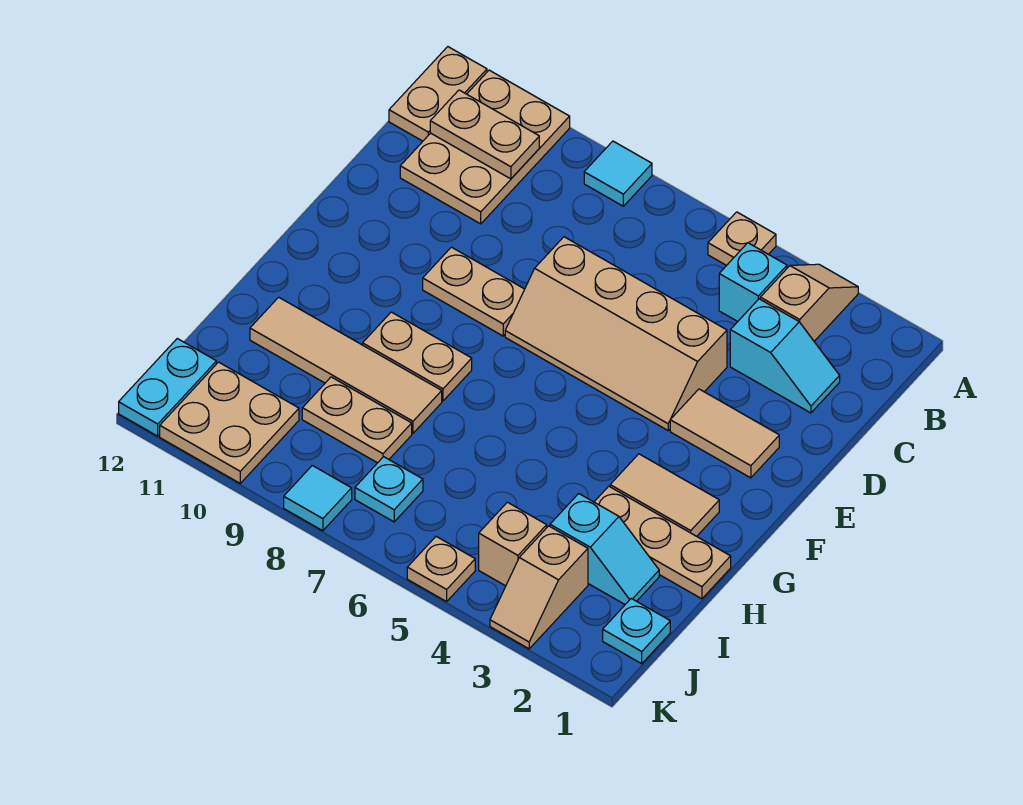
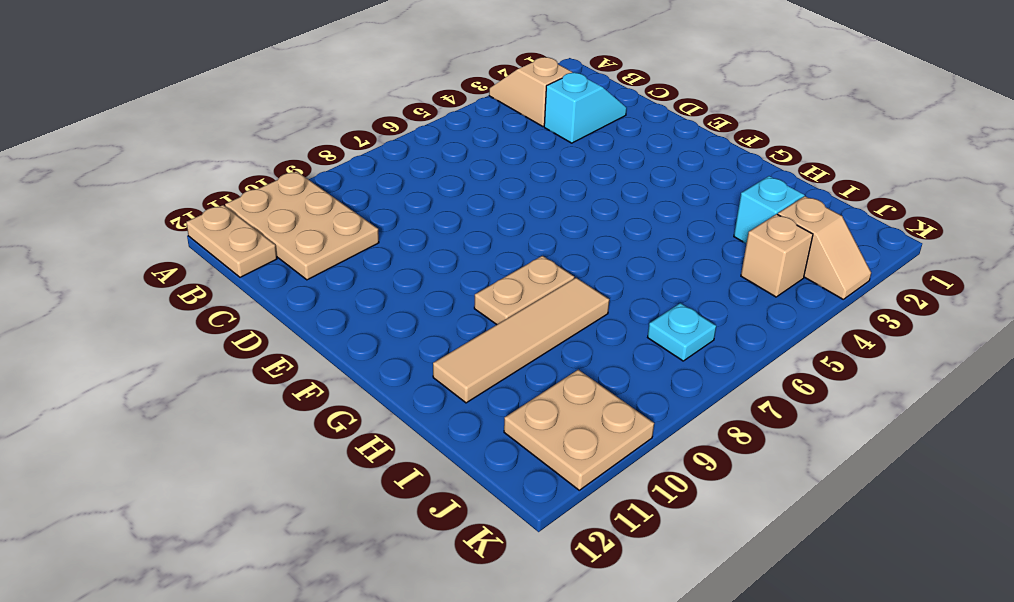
none -> tan 1x1 plate [708,212,776,266]
none -> cyan 1x1 tile [584,141,652,206]
none -> cyan 1x1 brick [719,243,787,321]

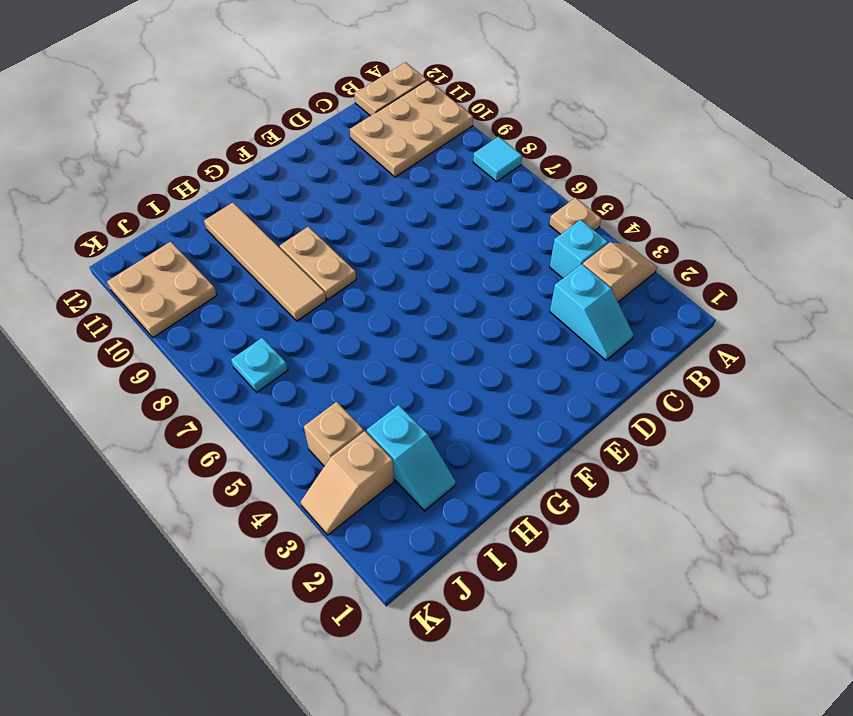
none -> tan 2x4 slope [505,237,727,430]
none -> tan 1x2 tile [670,389,779,478]
none -> tan 1x2 plate [423,247,525,336]

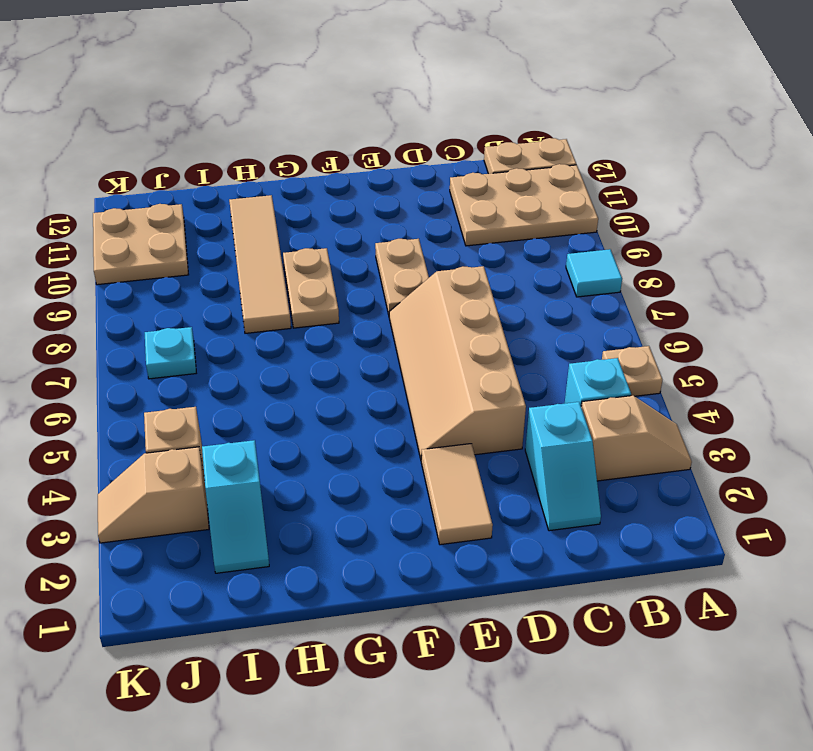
none -> tan 1x2 tile [610,454,719,536]
none -> tan 1x3 plate [595,486,731,599]
none -> tan 1x2 plate [302,377,412,463]

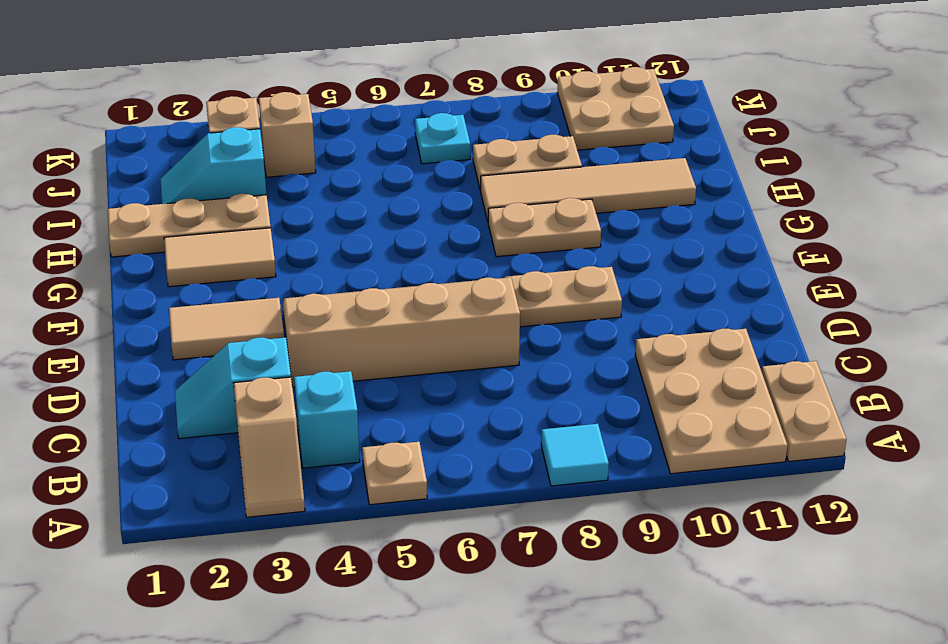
none -> cyan 1x1 plate [603,599,670,664]
none -> cyan 1x2 plate [119,339,216,436]
none -> tan 1x1 plate [407,537,475,602]

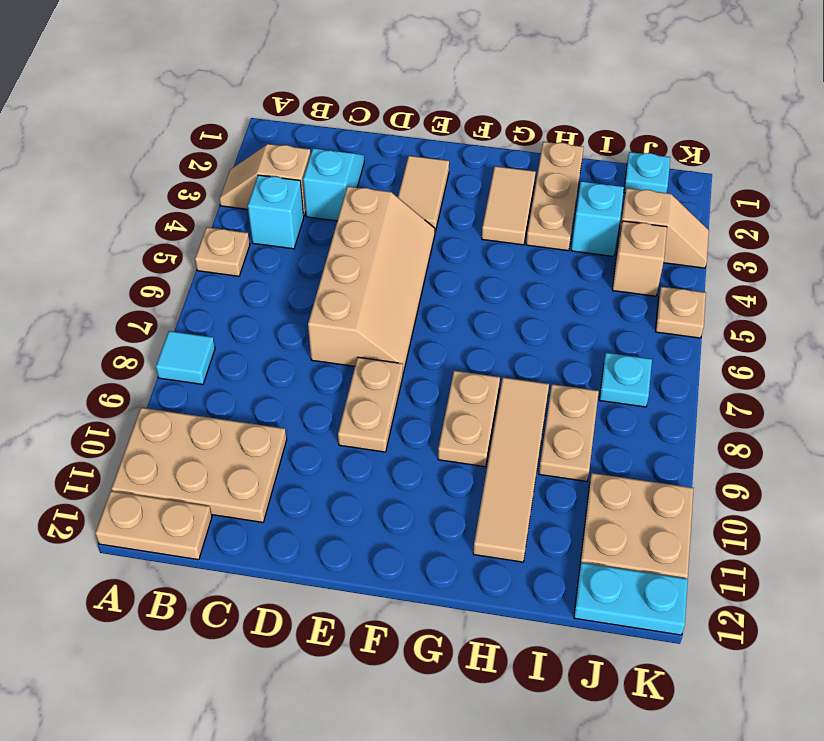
none -> cyan 1x1 tile [284,466,352,531]
none -> tan 1x2 plate [430,90,539,179]

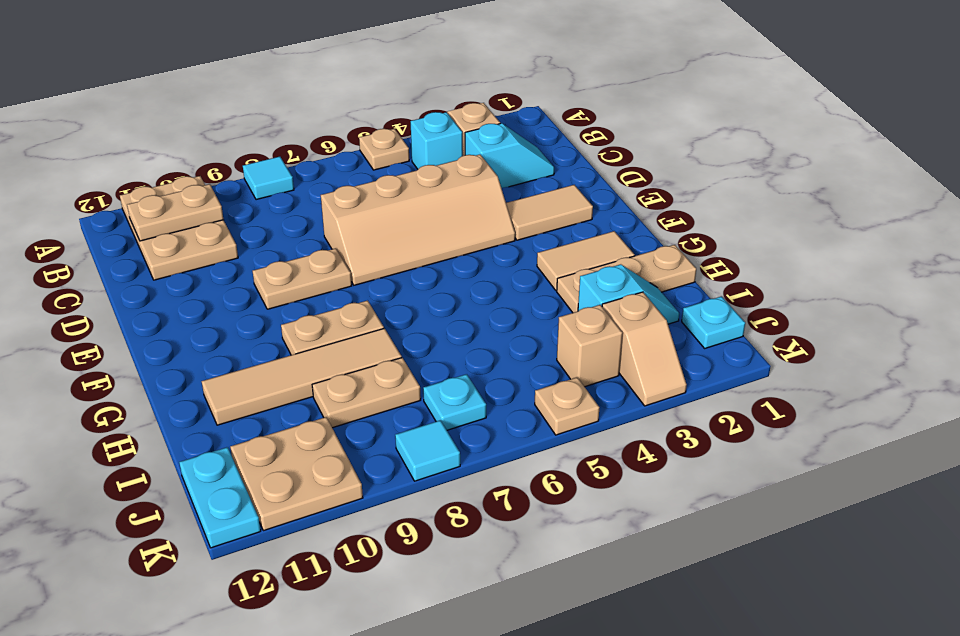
none -> tan 1x2 plate [389,47,487,141]

